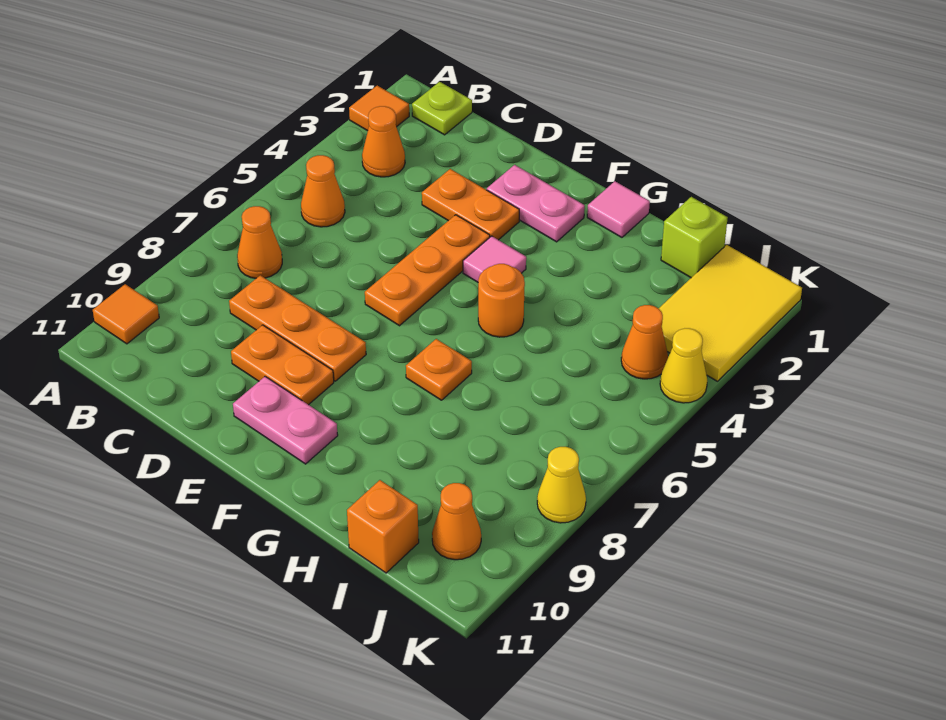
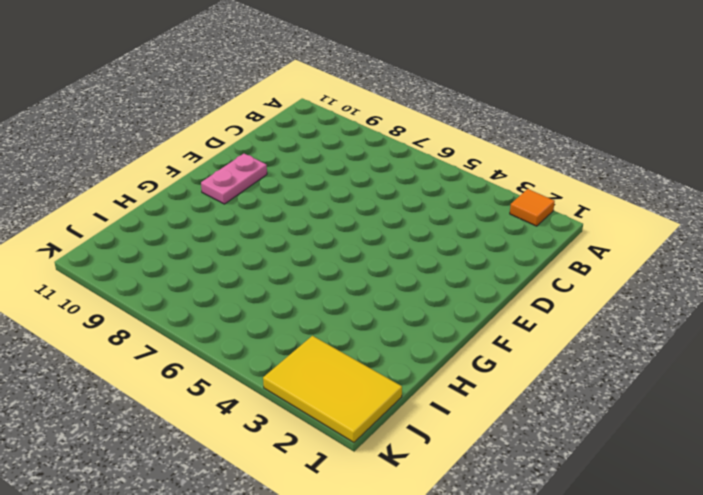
none -> orange 1x1 tile [93,284,159,344]
none -> lime 1x1 plate [412,82,472,135]
none -> orange 1x1 cone [362,106,405,177]

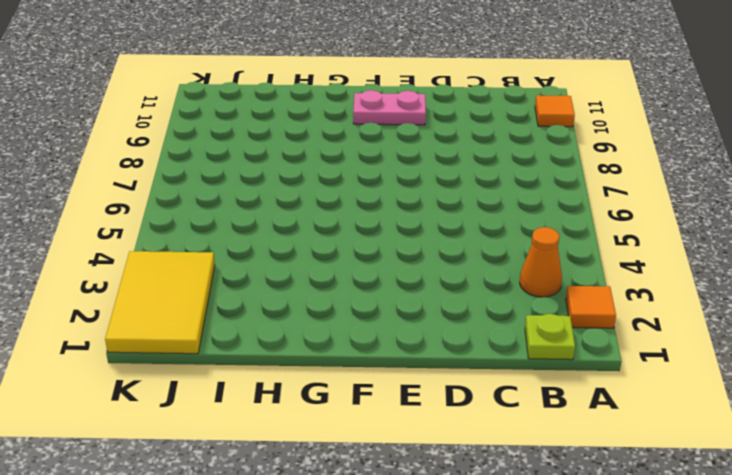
none -> orange 1x1 cone [301,155,345,227]
none -> orange 1x1 cone [237,206,282,278]
none -> orange 1x3 plate [229,275,366,381]

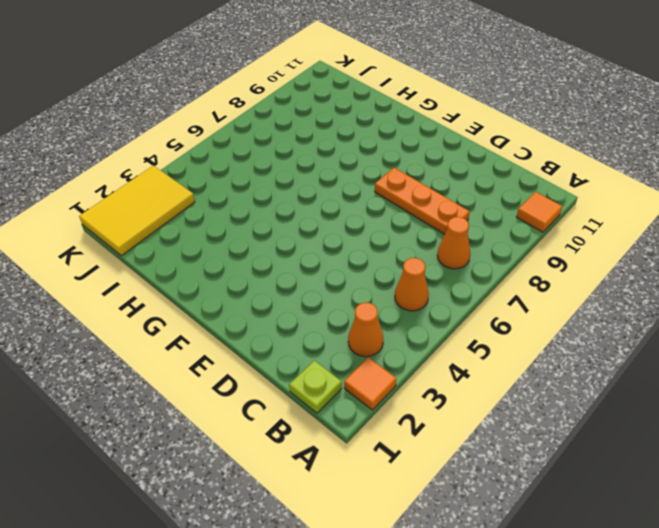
none -> orange 1x2 plate [422,169,519,240]
none -> orange 1x2 plate [231,325,334,405]
none -> pink 1x2 plate [487,165,585,242]

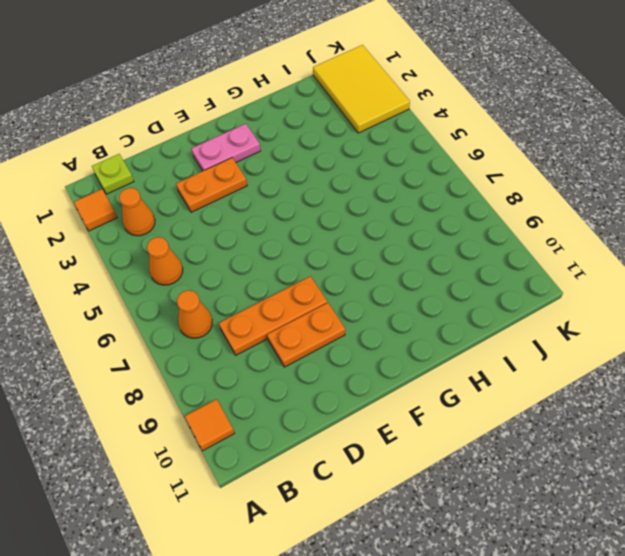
none -> orange 1x3 plate [365,215,490,326]
none -> pink 1x2 plate [233,377,338,464]
none -> pink 1x1 tile [463,236,526,282]

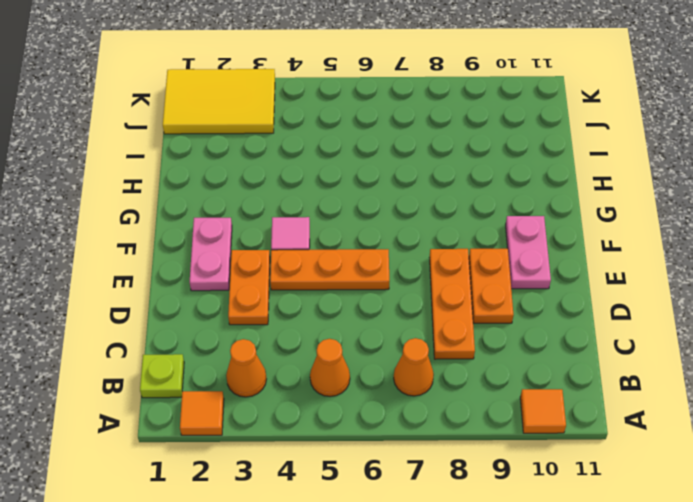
none -> pink 1x1 tile [587,181,650,237]
none -> orange 1x1 round brick [478,264,525,337]
none -> orange 1x1 plate [406,339,472,400]

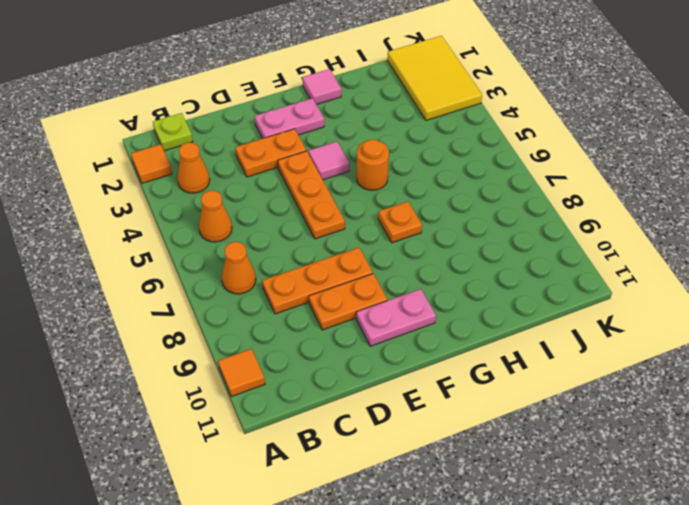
none -> lime 1x1 brick [661,197,728,278]
none -> orange 1x1 brick [347,480,419,573]
none -> orange 1x1 cone [621,305,668,379]

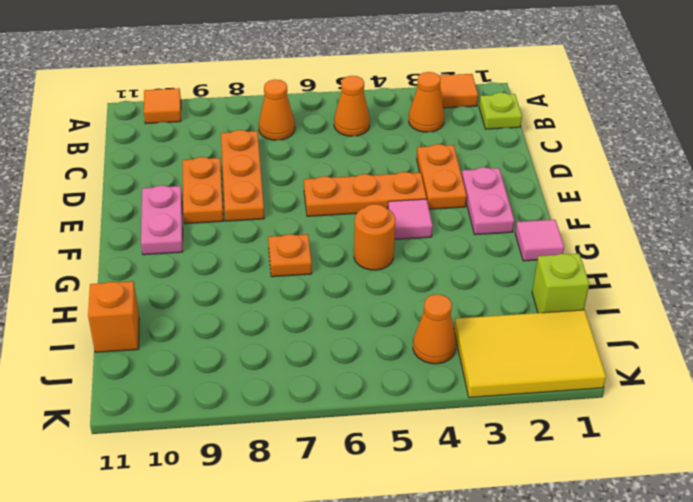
none -> orange 1x1 cone [432,483,481,560]
none -> yellow 1x1 cone [660,328,707,403]
none -> yellow 1x1 cone [537,447,586,523]

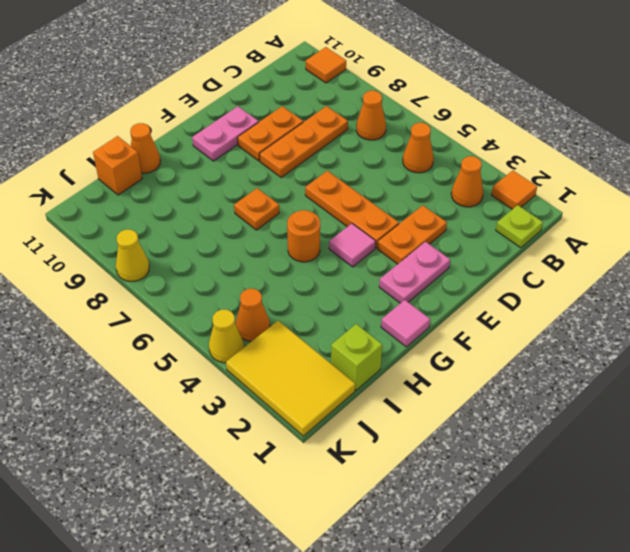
orange 1x1 cone [130,123,160,173] -> orange 1x1 cone moved to [432,483,481,560]

